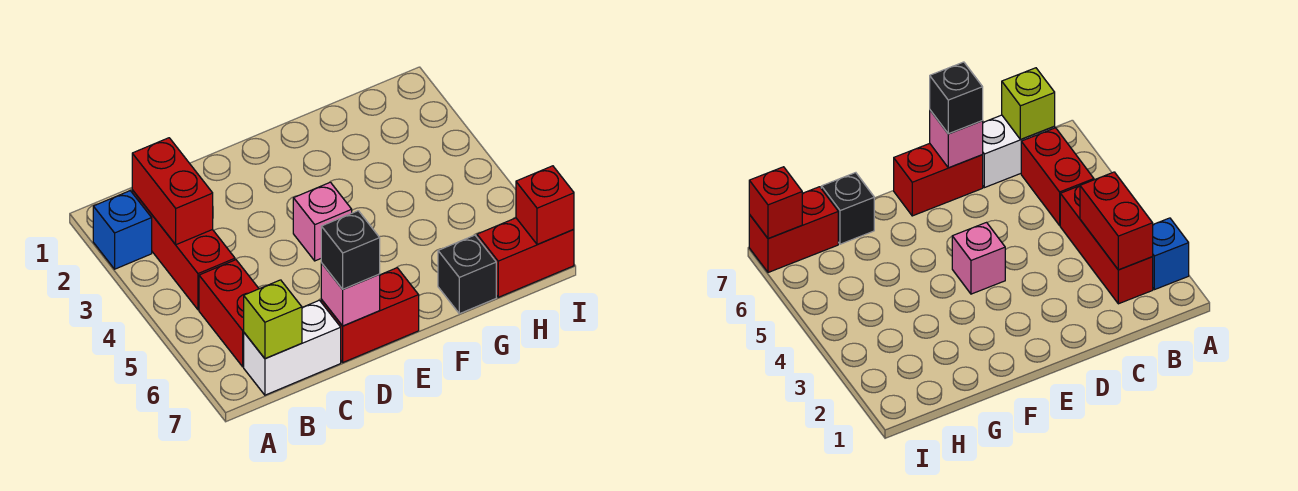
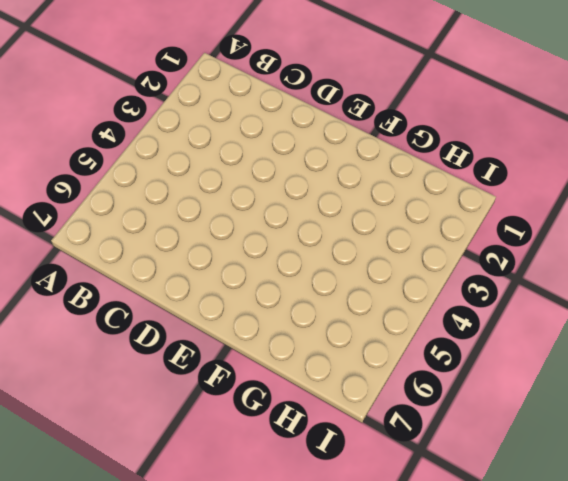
none -> blue 1x1 brick [93,191,152,269]
none -> red 1x3 brick [132,190,235,310]
none -> red 1x2 brick [199,260,259,367]

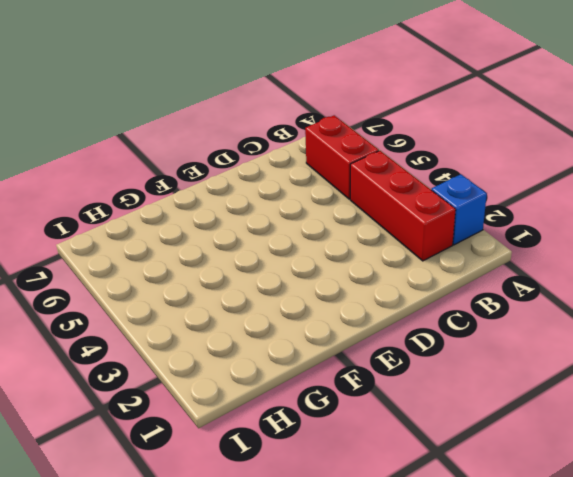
none -> white 1x2 brick [244,300,341,395]
none -> red 1x2 brick [321,268,419,362]
none -> pink 1x1 brick [293,182,352,261]

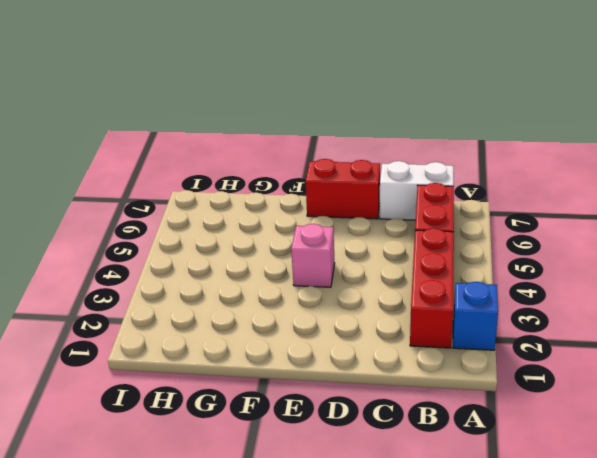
none -> black 1x1 brick [438,235,496,314]
none -> red 1x2 brick [477,218,574,297]
none -> red 1x2 brick [132,138,213,245]

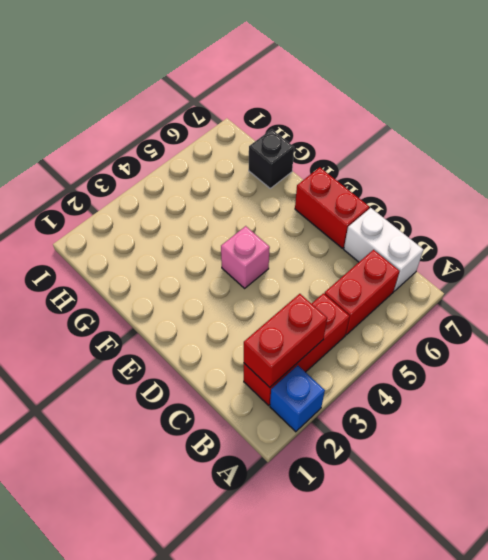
none -> red 1x2 brick [477,218,574,297]
none -> lime 1x1 brick [244,280,302,358]
none -> pink 1x1 brick [321,263,380,326]

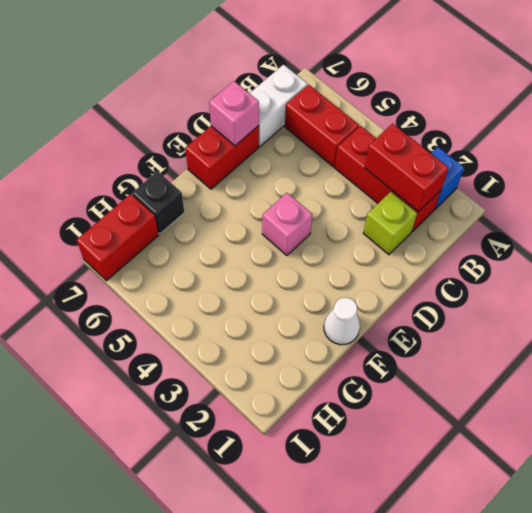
lime 1x1 brick [363,192,417,255] -> lime 1x1 brick moved to [244,280,302,358]
white 1x1 cone [324,298,360,345] -> none
none -> red 1x1 brick [516,166,574,245]
none -> black 1x1 brick [321,211,380,289]

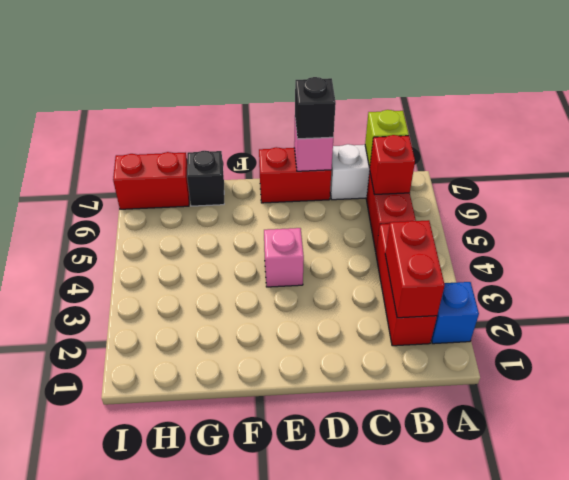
red 1x1 brick [370,135,415,195] -> red 1x1 brick moved to [516,166,574,245]

